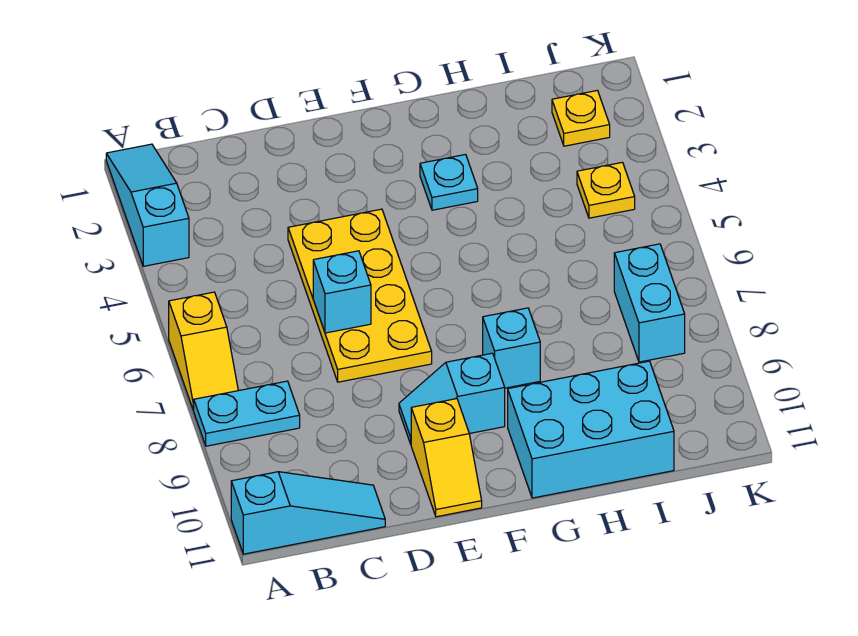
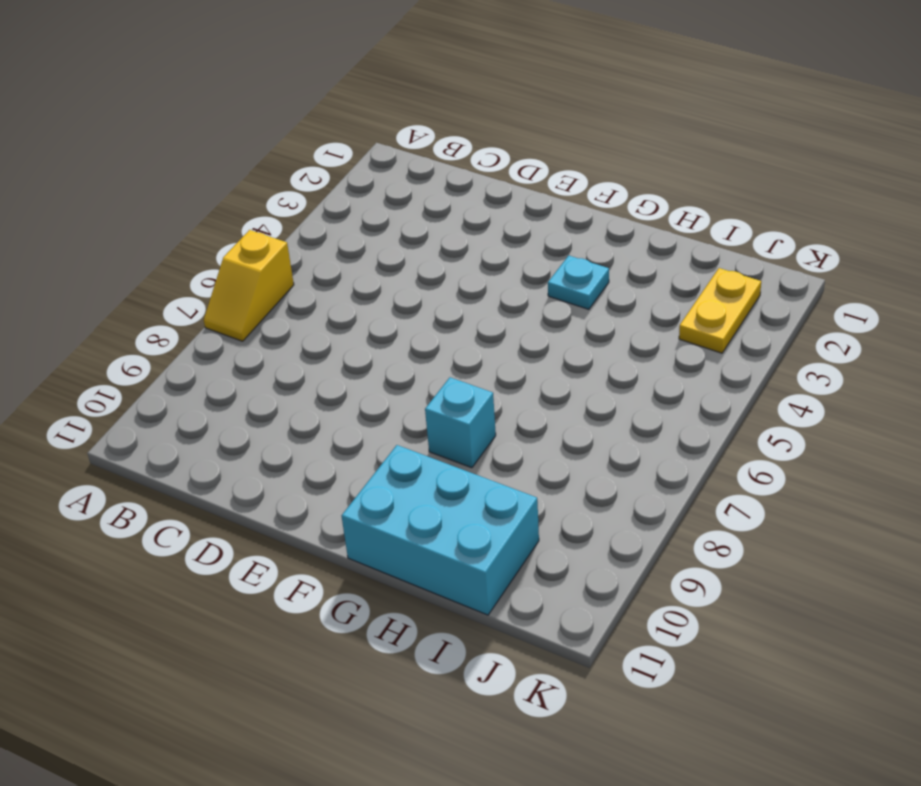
yellow 1x2 plate [679,268,761,353] -> yellow 1x1 plate [552,90,610,146]
none -> cyan 1x3 slope [106,144,189,266]
none -> cyan 1x2 plate [194,381,300,446]
none -> cyan 1x3 slope [231,472,385,554]

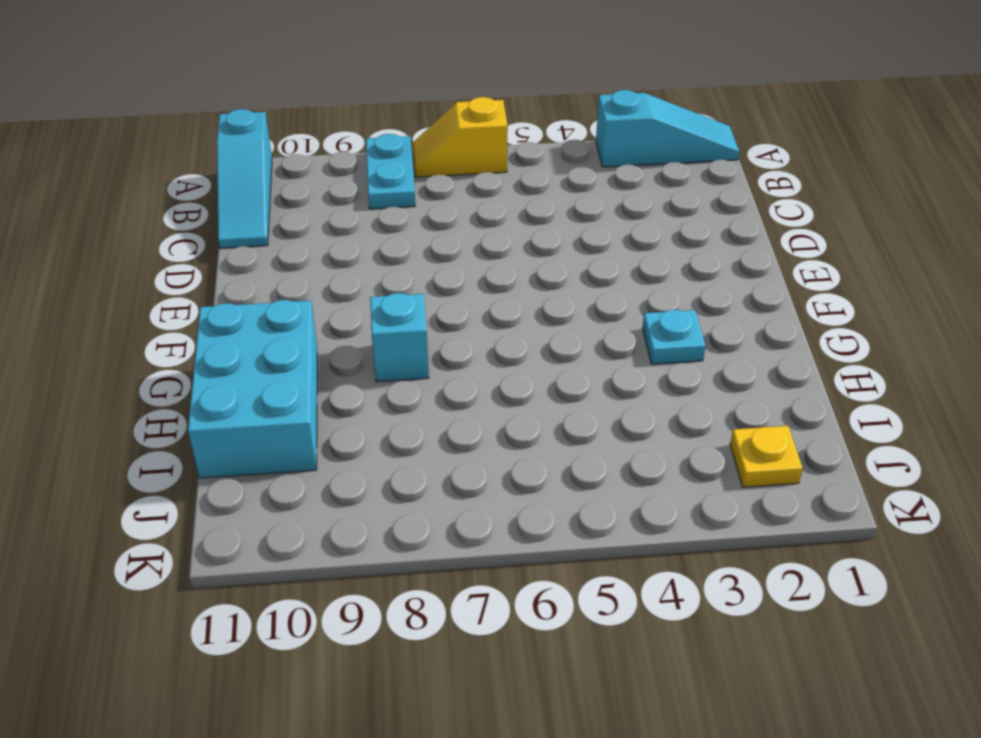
none -> yellow 2x4 plate [288,209,432,382]
none -> cyan 1x2 slope [399,353,505,444]
none -> yellow 1x2 slope [411,399,482,517]

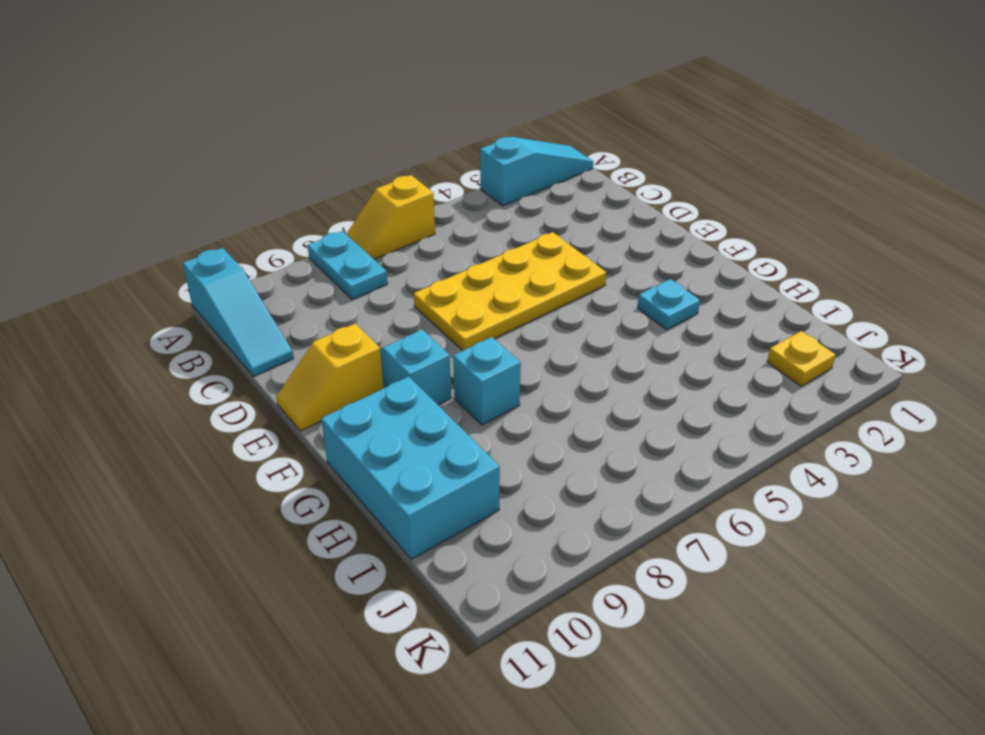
none -> yellow 1x1 plate [577,162,635,218]
none -> cyan 1x2 brick [614,244,685,362]
none -> cyan 1x1 brick [313,251,371,333]

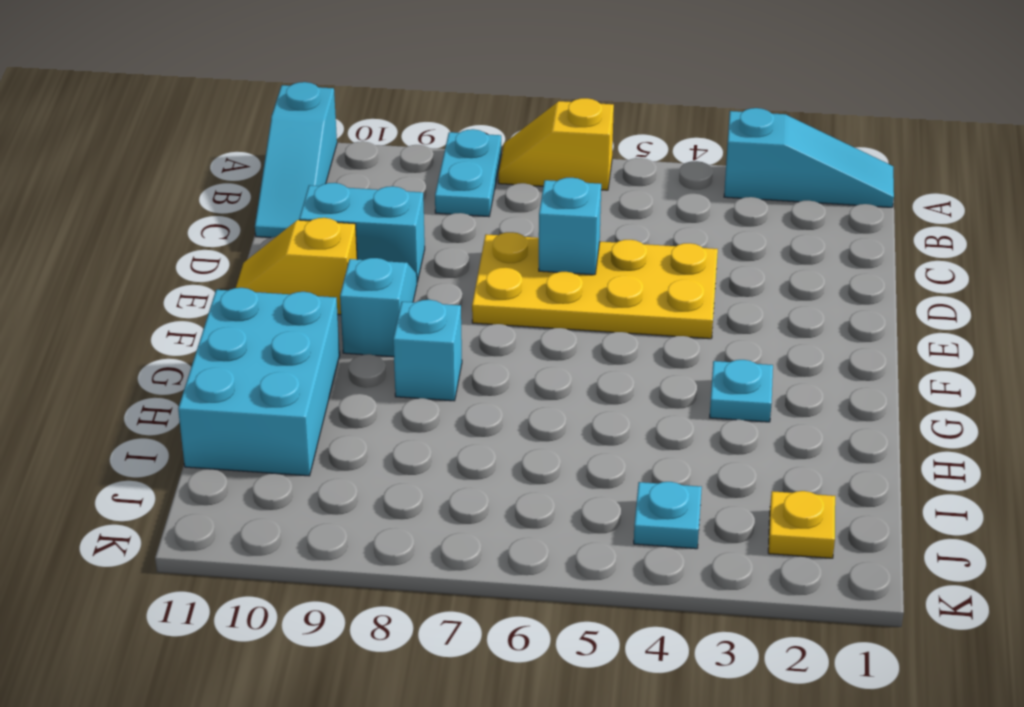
cyan 1x2 brick [299,183,425,282] -> cyan 1x2 brick moved to [614,244,685,362]
cyan 1x1 plate [634,482,702,549] -> yellow 1x1 plate [577,162,635,218]

